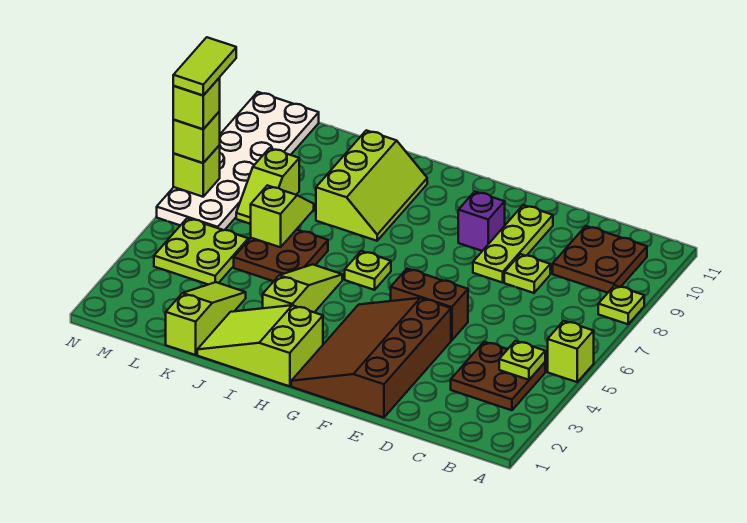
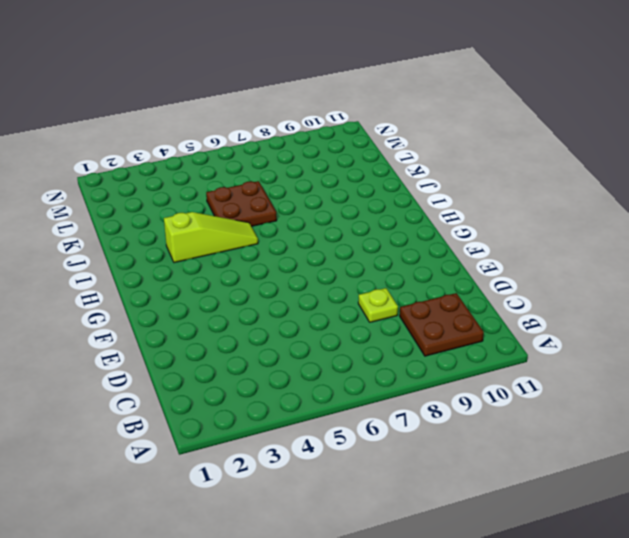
none -> lime 1x1 brick [548,321,594,382]
none -> lime 1x1 plate [598,285,644,324]
none -> brown 2x2 plate [451,342,545,410]

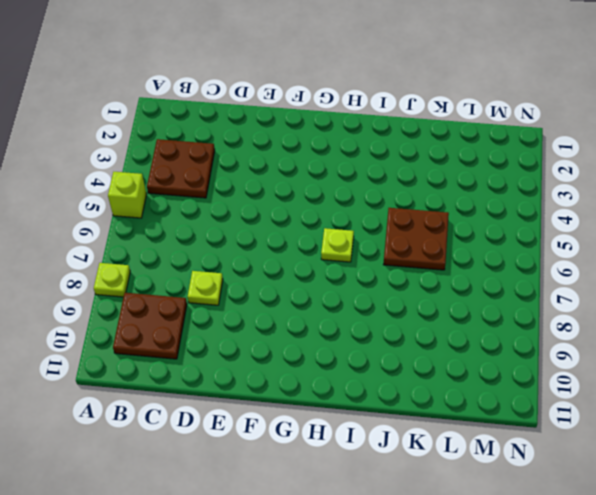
none -> brown 3x4 slope [291,298,451,418]
none -> brown 1x2 brick [391,269,468,341]
none -> lime 1x3 plate [473,205,553,283]

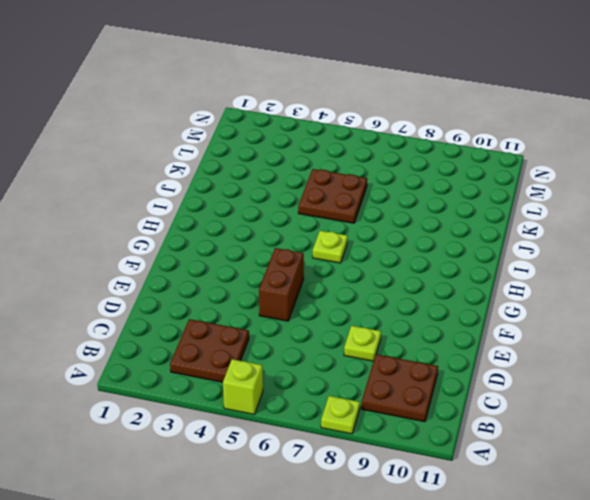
none -> brown 3x4 slope [291,298,451,418]
none -> lime 1x3 plate [473,205,553,283]
none -> purple 1x1 brick [458,191,505,251]

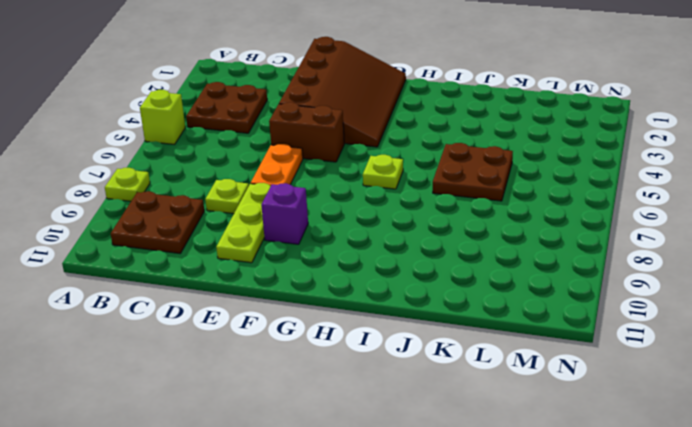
orange 1x2 plate [251,144,303,186] -> none
none -> lime 2x3 slope [197,305,323,386]
none -> lime 1x3 slope [263,264,342,312]
none -> lime 2x3 slope [316,130,427,241]

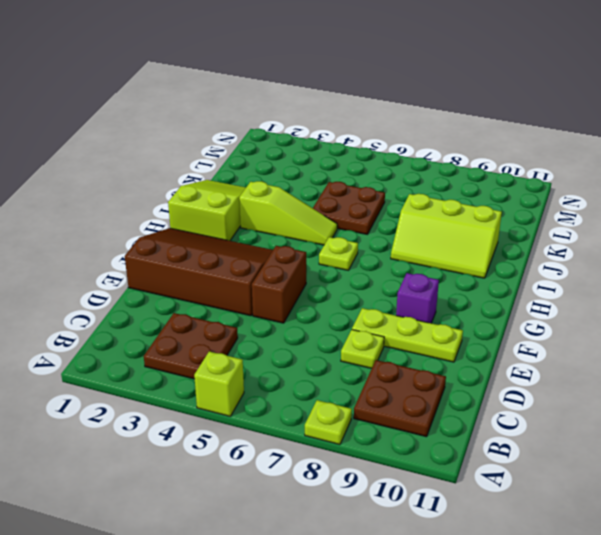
none -> lime 1x3 slope [166,282,246,355]
none -> lime 2x2 plate [154,218,248,285]
none -> lime 1x2 slope [236,148,299,224]

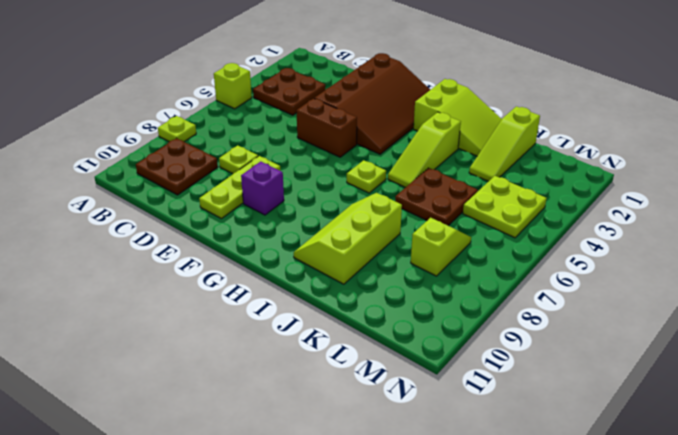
none -> white 2x6 plate [157,92,319,230]
none -> lime 1x1 plate [499,341,545,380]
none -> lime 1x2 slope [251,185,314,247]

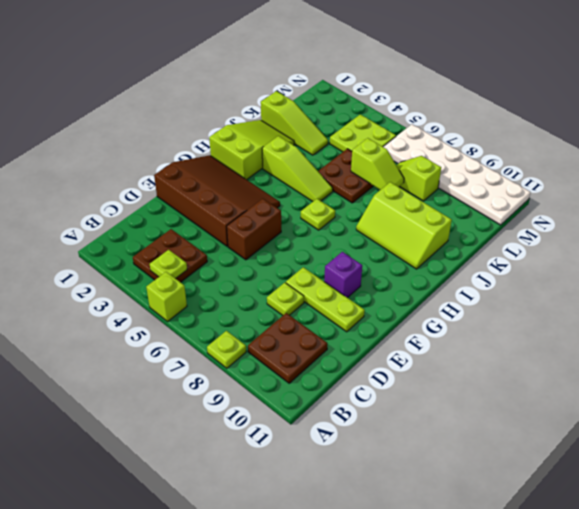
none -> lime 1x1 brick [173,145,220,197]
none -> lime 1x1 brick [173,112,220,163]
none -> lime 1x1 brick [173,78,220,129]

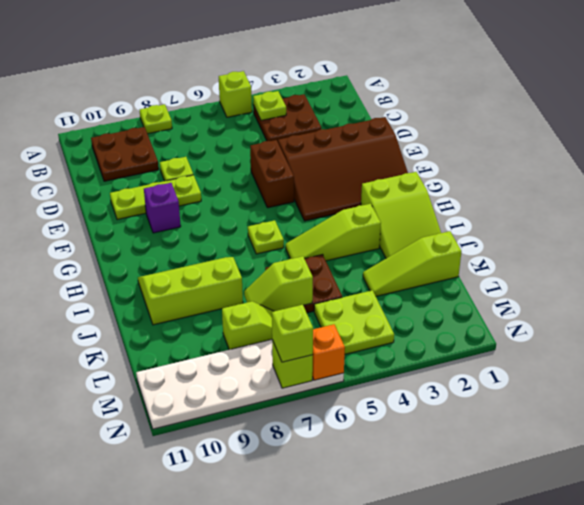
orange 1x1 brick [312,324,345,380] -> none
none -> lime 1x1 brick [173,78,220,129]
none -> lime 1x2 tile [173,37,236,95]

